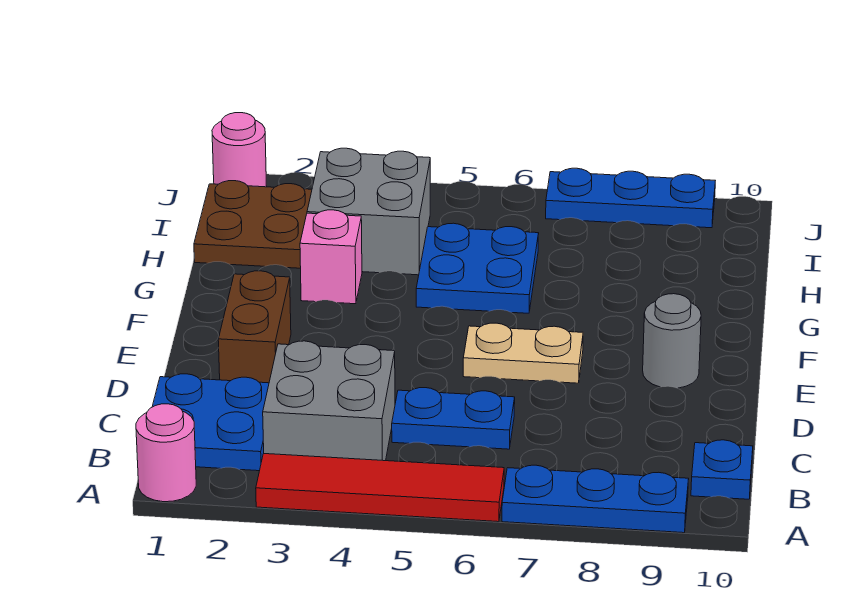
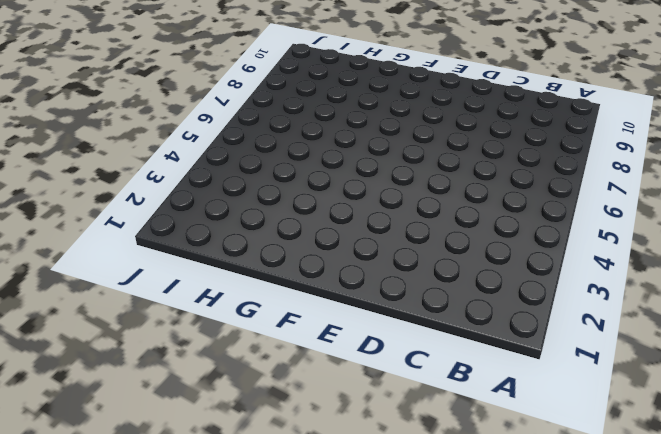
none -> pink 1x1 round brick [136,404,196,502]
none -> red 1x4 tile [256,454,504,522]
none -> blue 1x3 plate [502,465,689,533]

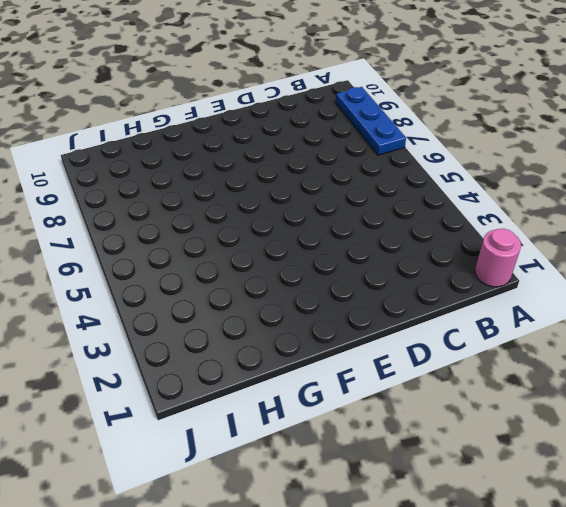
none -> red 1x4 tile [256,454,504,522]
none -> blue 2x2 plate [152,374,269,471]
none -> grey 2x2 brick [263,341,395,461]

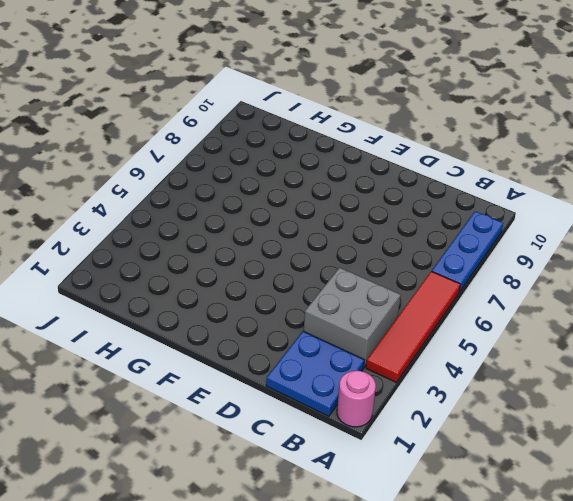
none -> blue 1x1 plate [691,440,753,499]
none -> blue 1x2 plate [392,388,515,449]
none -> brown 1x2 brick [218,271,291,383]

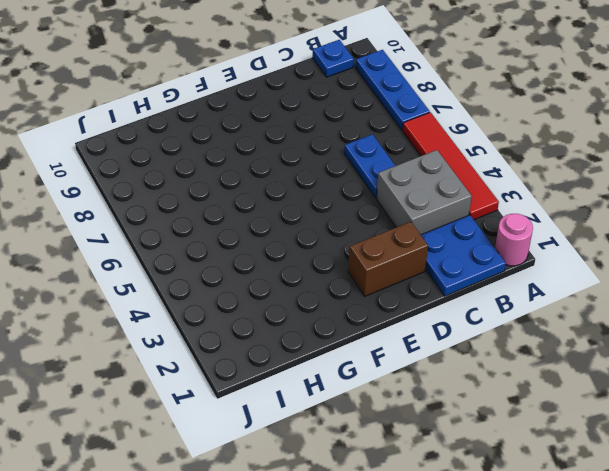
none -> tan 1x2 plate [463,323,583,383]
none -> grey 1x1 round brick [643,294,701,388]
none -> pink 1x1 brick [300,210,362,304]

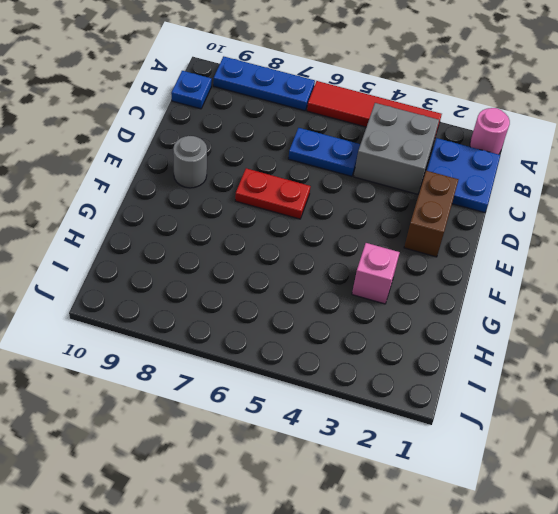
red 1x2 plate [235,168,311,219] -> tan 1x2 plate [463,323,583,383]
none -> blue 2x2 plate [416,223,539,313]
none -> brown 2x2 plate [194,181,312,268]
none -> grey 2x2 brick [307,148,430,275]

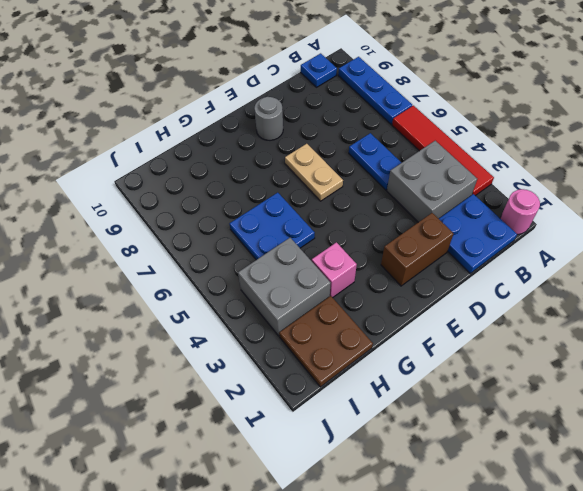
none -> pink 1x1 round brick [212,113,267,187]
none -> blue 1x3 plate [546,168,715,228]

